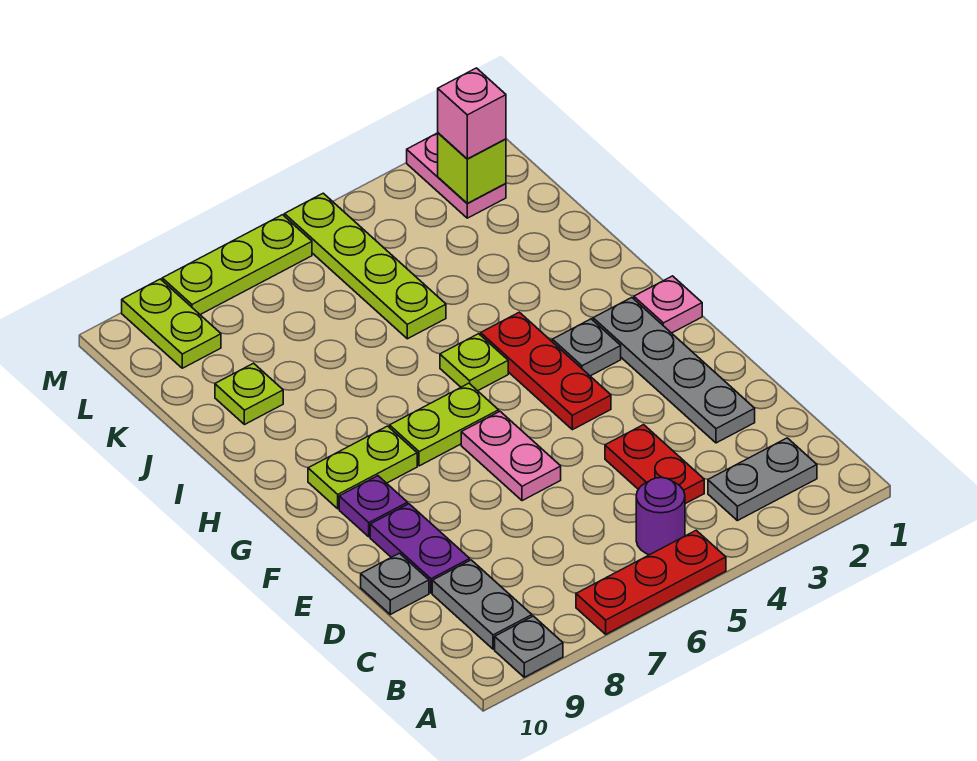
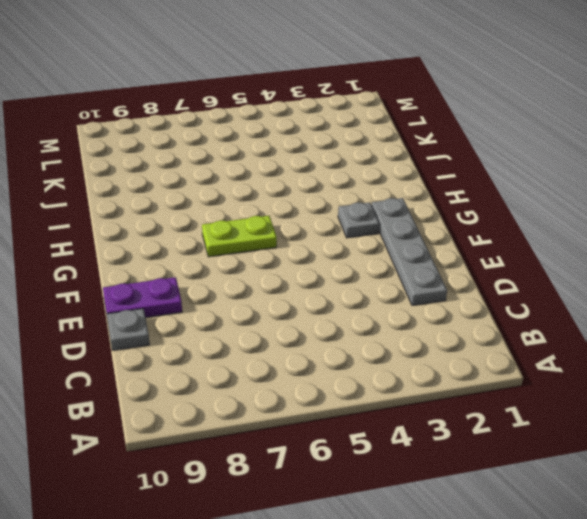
purple 1x2 plate [103,277,182,317] -> purple 1x2 plate turned to [370,504,470,593]
none -> red 1x3 plate [576,530,726,634]
none -> grey 1x1 plate [495,616,563,677]
none -> grey 1x2 plate [708,438,817,521]

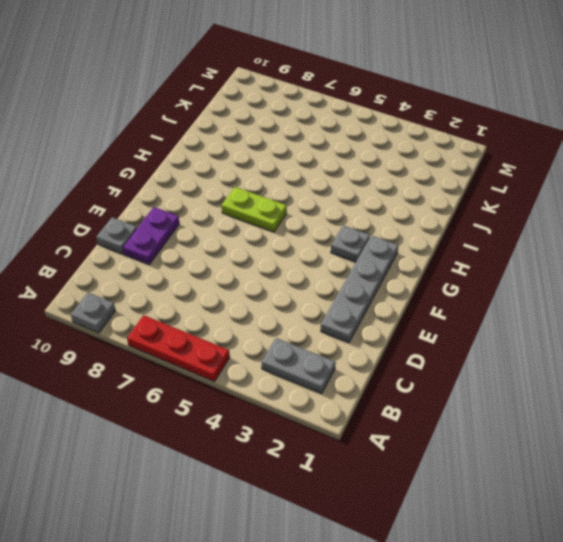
none -> purple 1x1 round brick [636,478,685,555]
none -> grey 1x2 plate [432,560,532,649]
none -> red 1x2 plate [605,425,704,504]

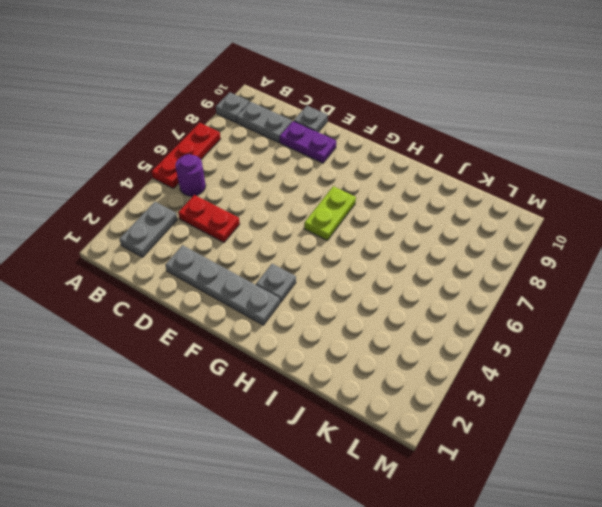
none -> pink 1x2 plate [461,412,561,501]
none -> red 1x3 plate [481,312,611,430]
none -> purple 1x1 plate [339,476,408,537]

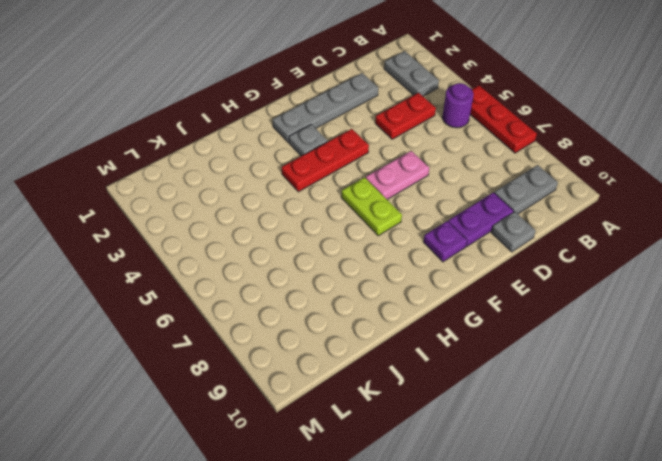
none -> grey 1x1 plate [495,616,563,677]
none -> pink 1x1 plate [634,276,702,333]
none -> lime 1x2 plate [308,426,417,509]

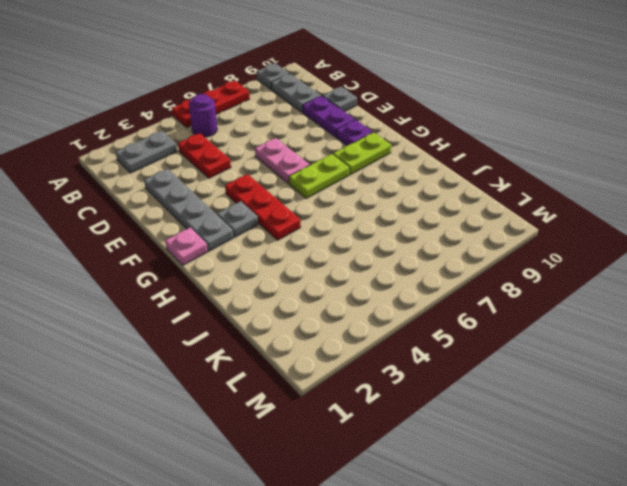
none -> lime 1x1 plate [440,334,508,391]
none -> lime 1x4 plate [284,193,446,339]
none -> lime 1x1 plate [215,363,283,425]

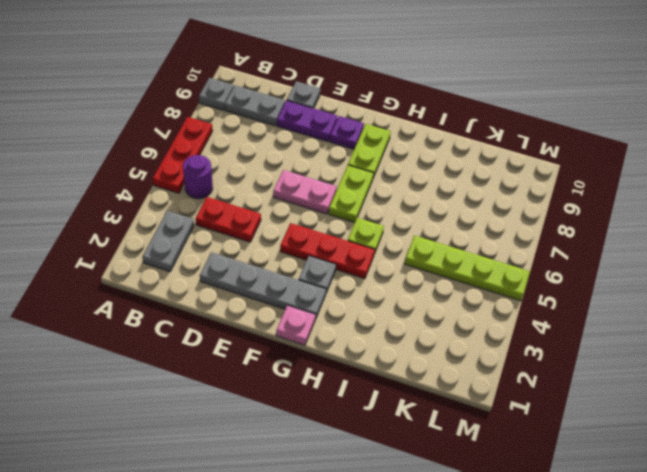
none -> lime 1x1 plate [215,363,283,425]
none -> pink 1x2 plate [407,133,506,218]
none -> lime 1x2 plate [122,279,221,368]

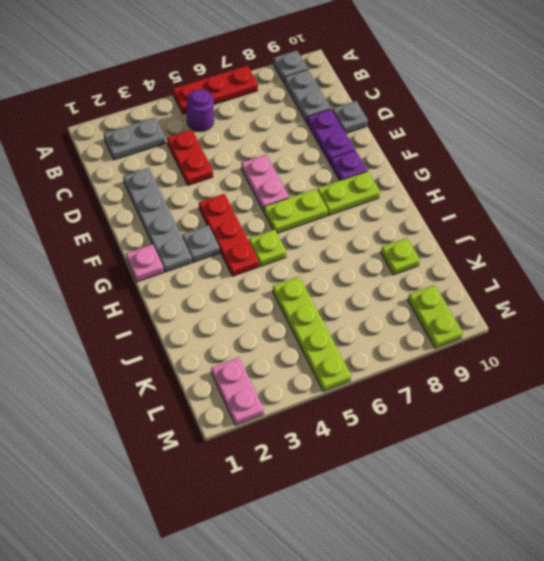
none -> lime 1x3 plate [162,215,312,315]
none -> lime 1x1 brick [438,133,506,203]
none -> pink 1x1 brick [438,68,506,159]

